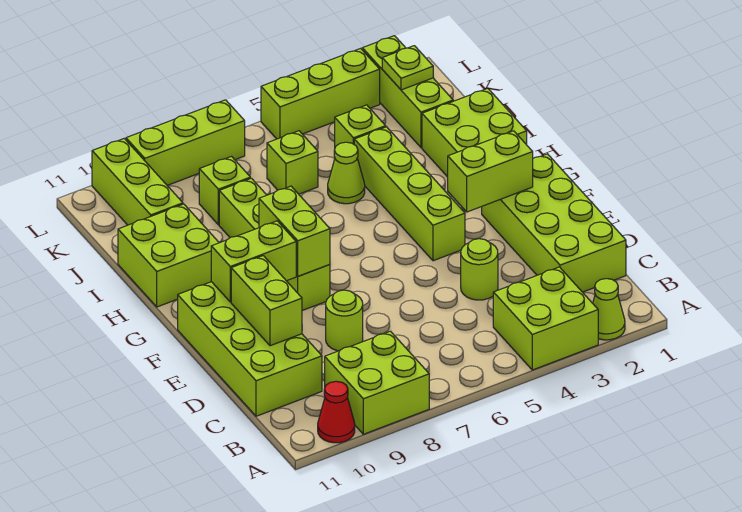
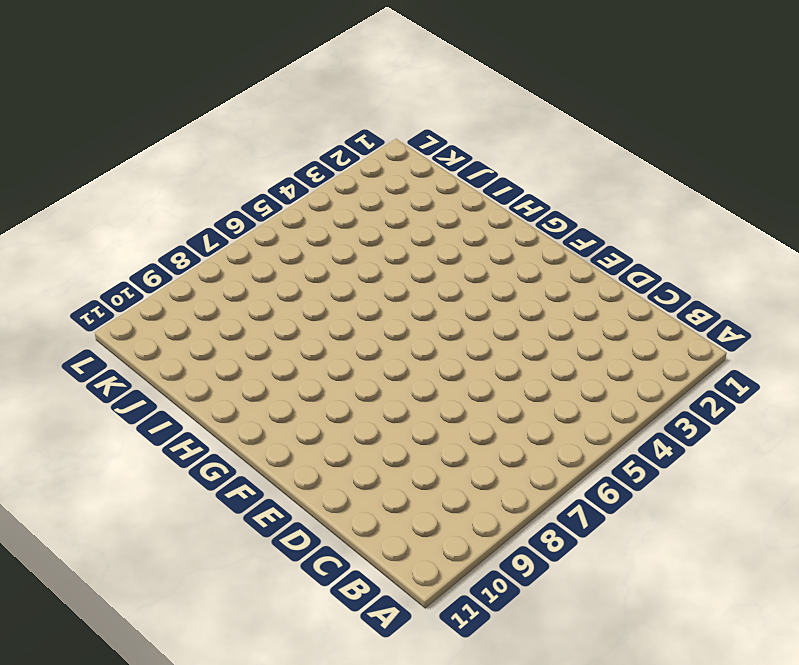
none -> lime 1x1 cone [593,279,625,340]
none -> lime 2x2 brick [493,267,598,370]
none -> lime 2x2 brick [325,331,429,434]

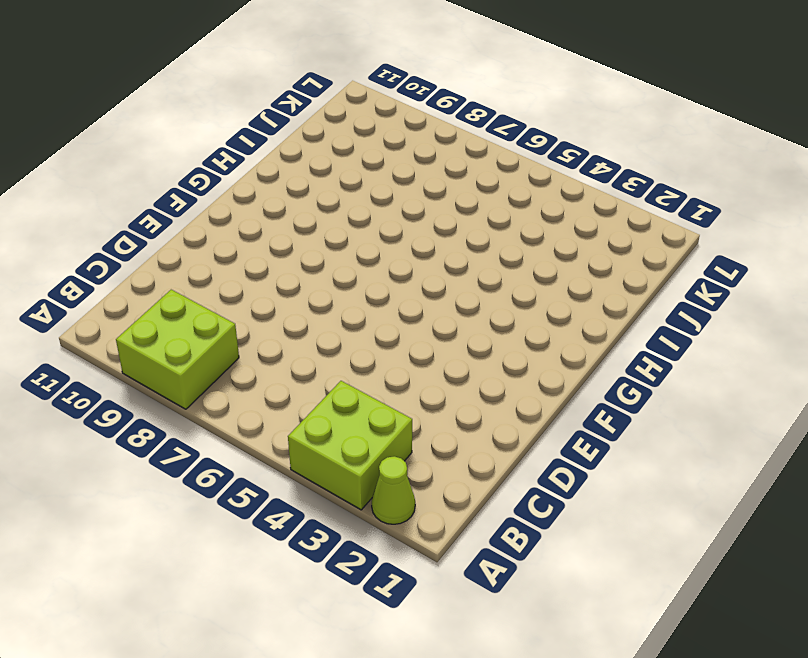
none -> red 1x1 cone [318,381,355,443]
none -> lime 2x4 brick [482,154,626,292]
none -> lime 2x4 brick [178,282,322,416]

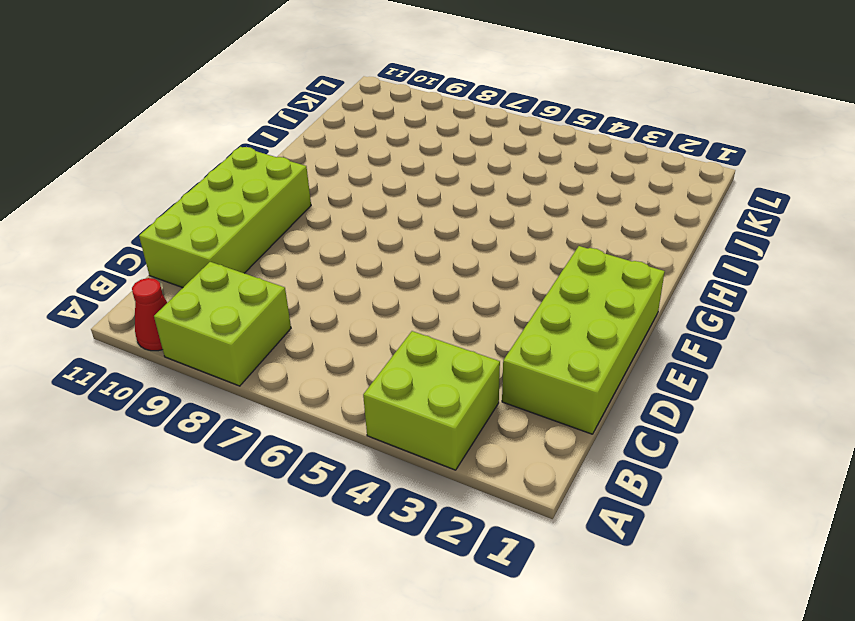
none -> lime 1x1 cone [593,279,625,340]
none -> lime 1x1 round brick [461,239,498,300]
none -> lime 1x1 round brick [326,290,363,351]

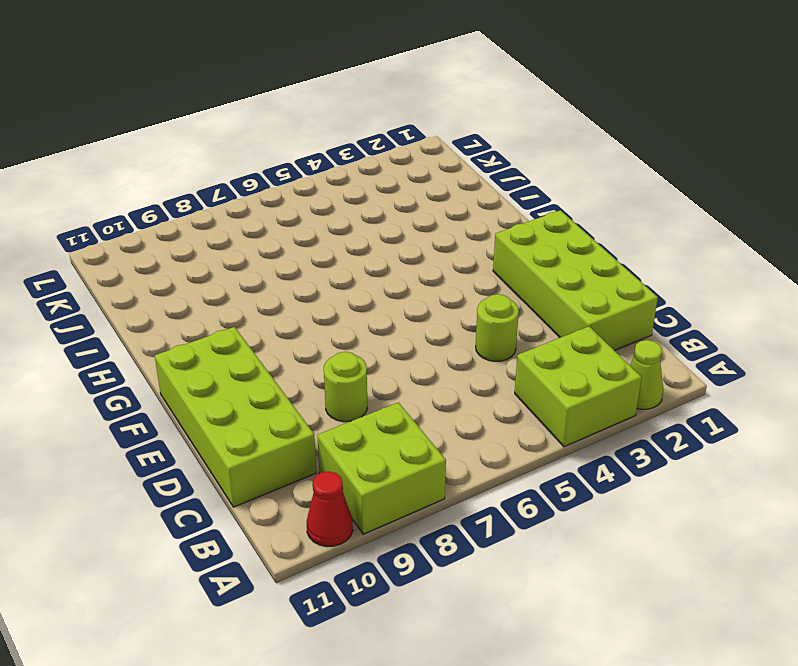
none -> lime 1x4 brick [354,127,465,261]
none -> lime 1x4 brick [219,178,330,311]
none -> lime 2x2 brick [422,88,527,177]

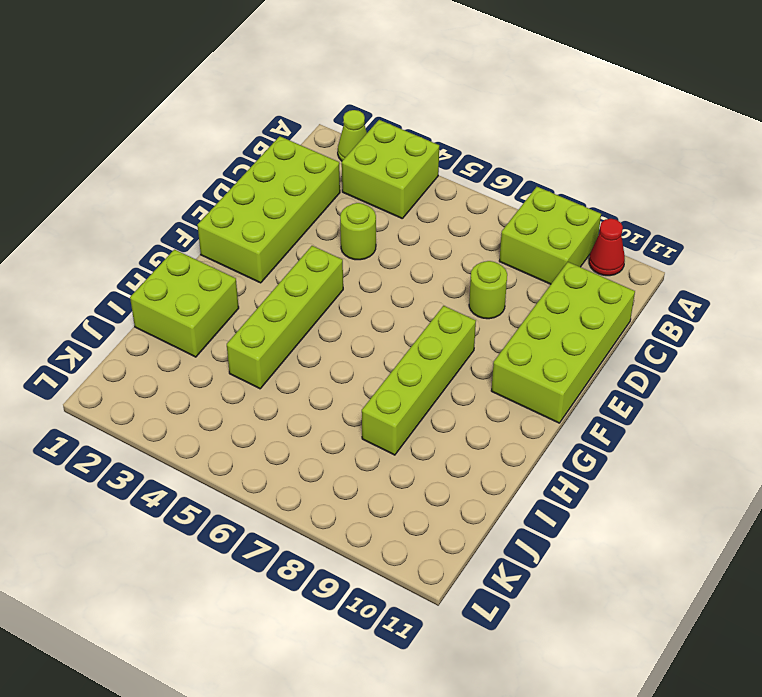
none -> lime 2x2 brick [118,204,219,307]
none -> lime 1x1 cone [328,142,365,204]
none -> lime 1x3 brick [362,36,453,148]

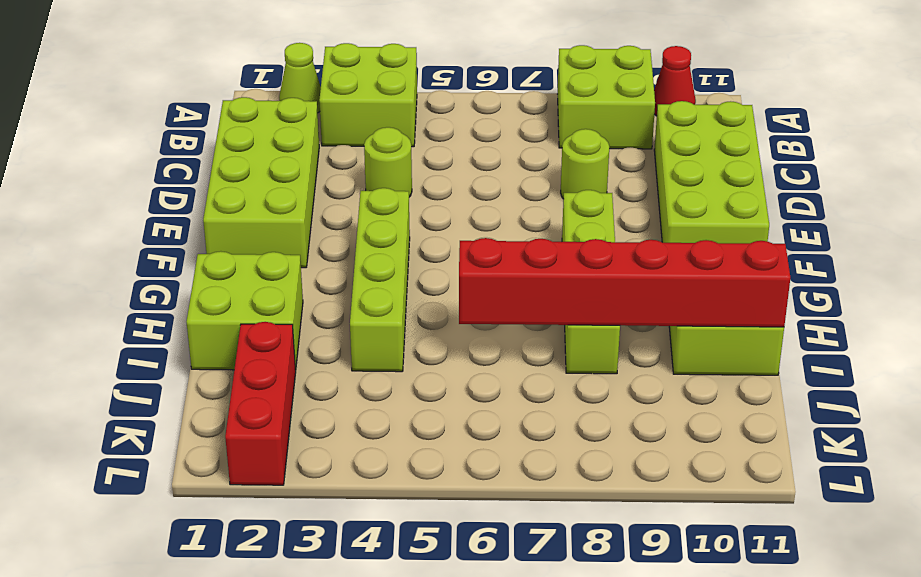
red 1x6 brick [459,238,790,327] -> none
red 1x3 brick [225,322,296,485] -> lime 1x3 brick [362,36,453,148]
none -> lime 1x1 cone [328,142,365,204]
none -> lime 1x1 brick [335,105,386,147]
none -> lime 1x1 brick [267,131,318,194]

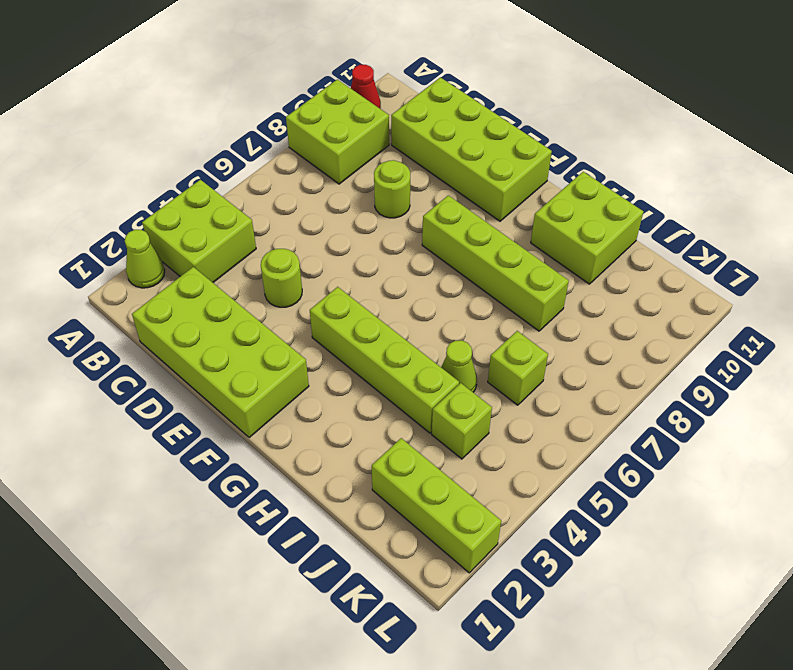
none -> lime 2x2 brick [422,88,527,177]
none -> lime 1x1 brick [199,157,250,225]
none -> lime 1x3 brick [92,139,183,225]

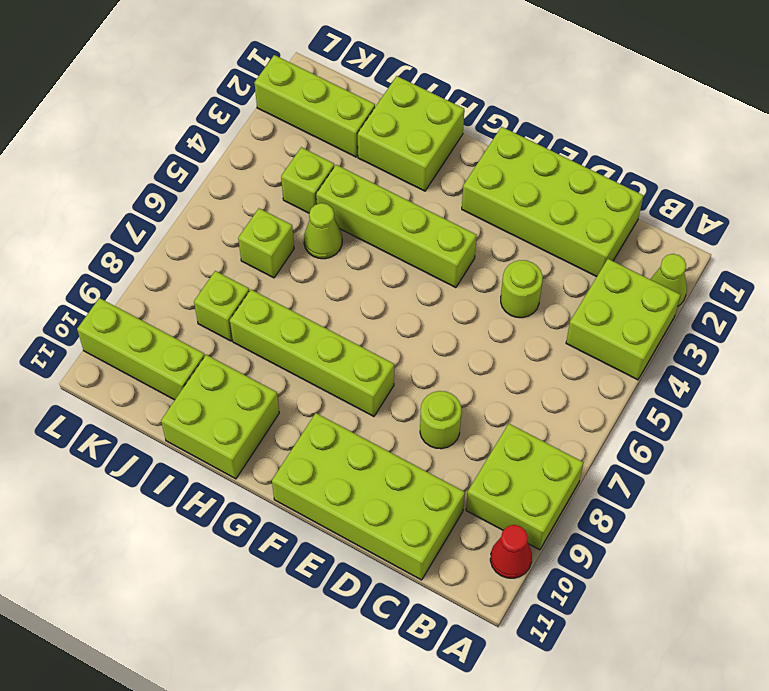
none -> lime 1x3 brick [261,48,380,139]
none -> lime 1x3 brick [126,100,245,185]
none -> lime 1x2 brick [231,256,302,346]

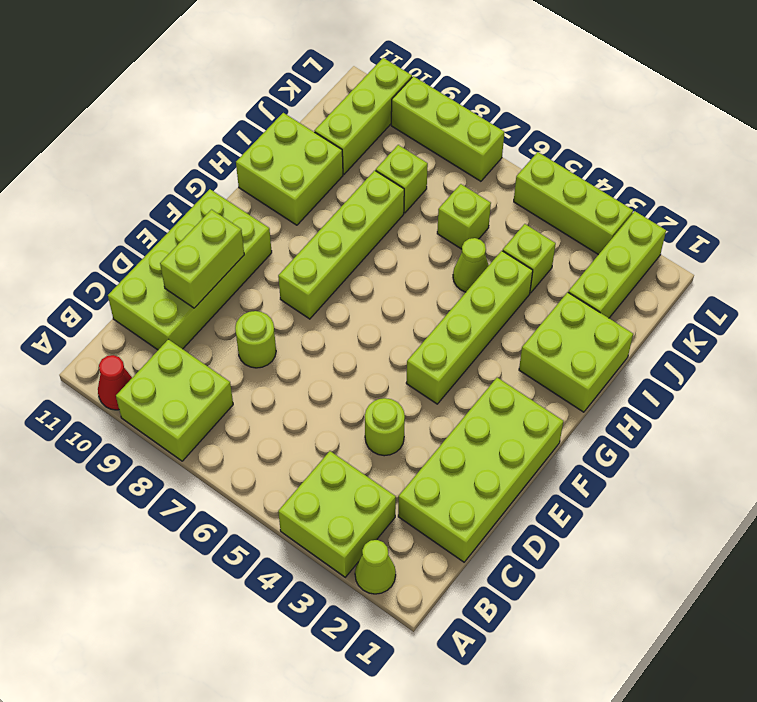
none -> lime 1x2 brick [448,131,533,212]
none -> lime 1x2 brick [259,186,330,276]
none -> lime 1x2 brick [211,221,296,302]

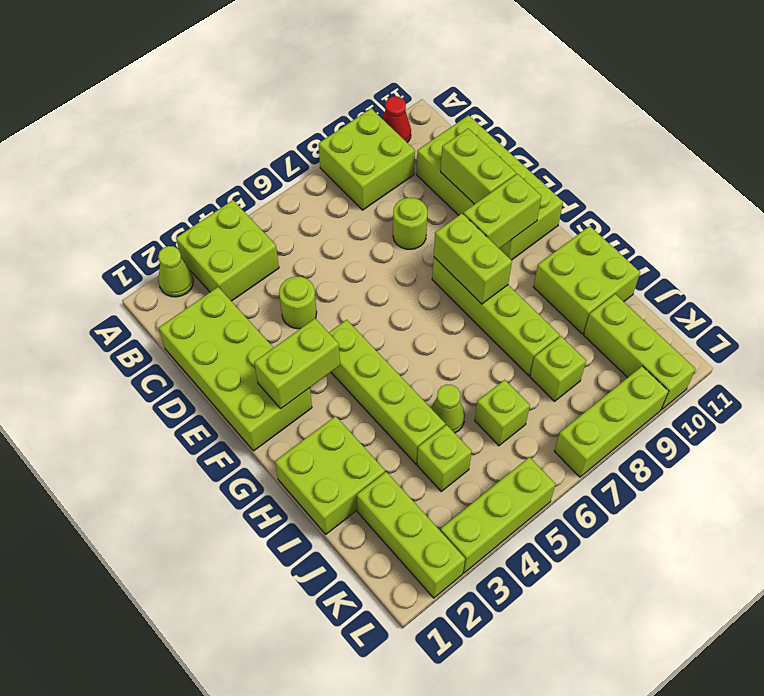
none -> lime 1x1 plate [382,46,433,90]

